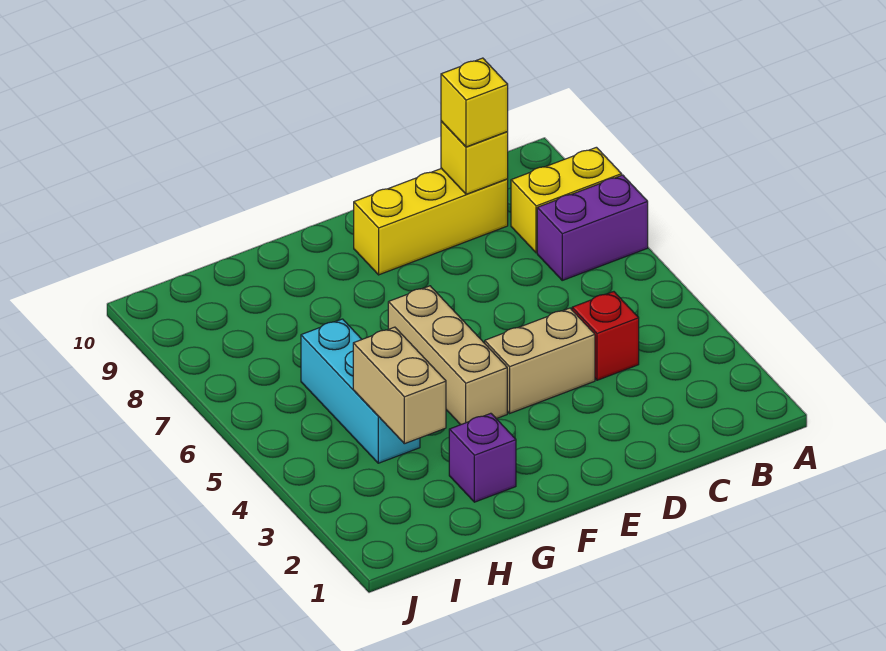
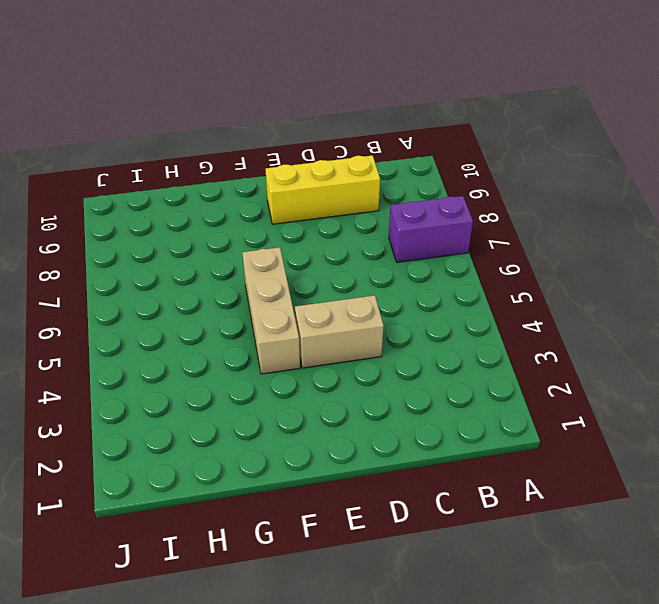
none -> yellow 1x2 brick [511,147,622,253]
none -> red 1x1 brick [572,292,639,380]

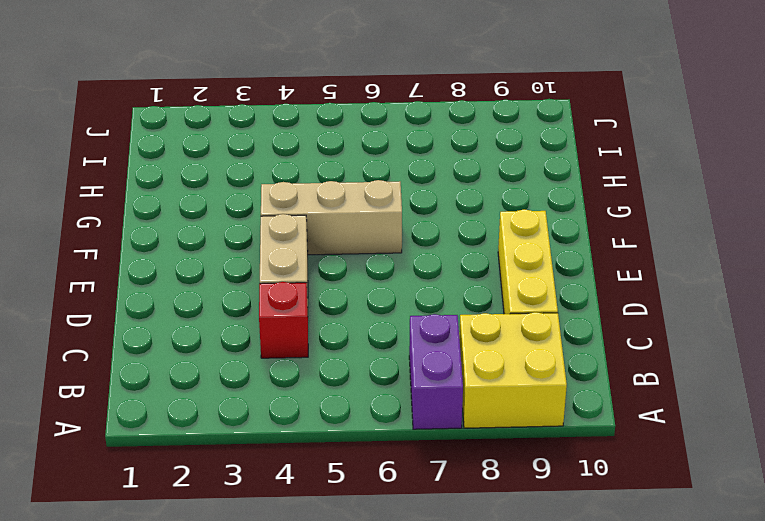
yellow 2x2 brick [459,312,567,428] -> yellow 1x2 brick [511,147,622,253]
none -> purple 1x1 brick [449,413,516,502]
none -> cyan 1x3 brick [301,319,420,463]

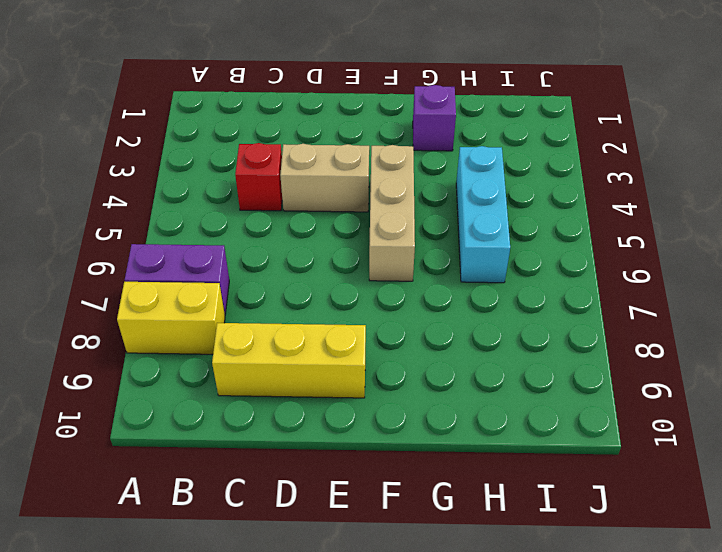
none -> yellow 1x1 brick [441,121,508,194]
none -> tan 1x2 brick [353,327,446,444]

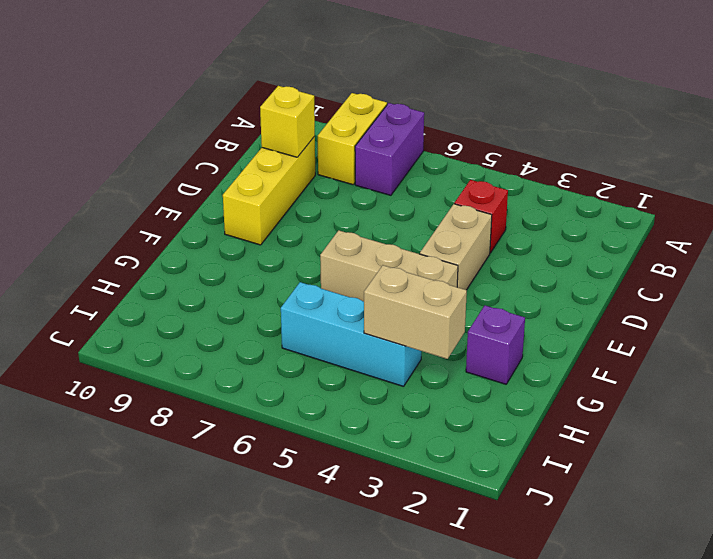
none -> yellow 1x1 brick [441,58,508,147]

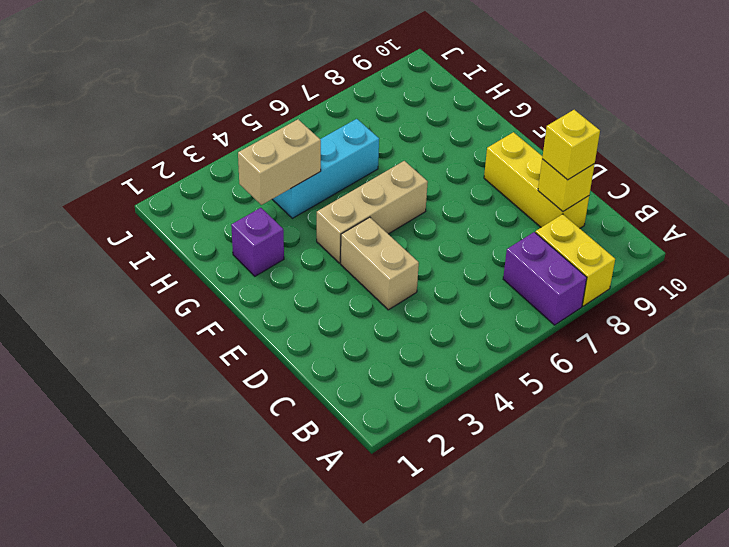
none -> red 1x1 brick [572,292,639,380]

